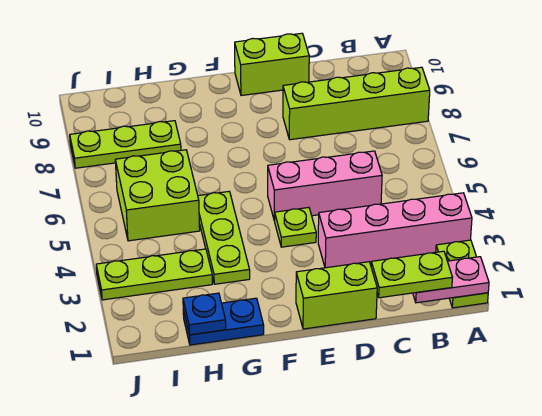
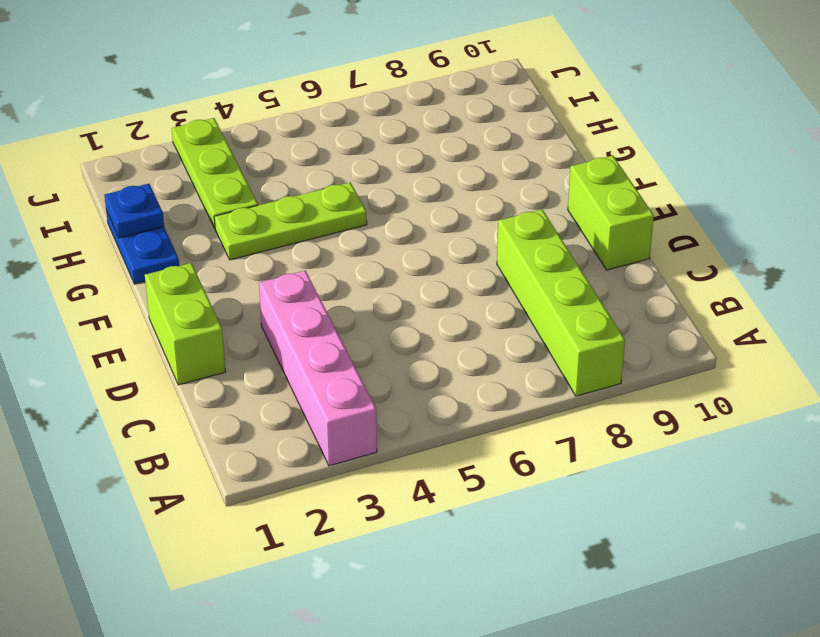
none -> lime 1x2 plate [436,240,488,308]
none -> pink 1x3 brick [268,151,382,221]
none -> lime 1x1 plate [275,208,316,247]

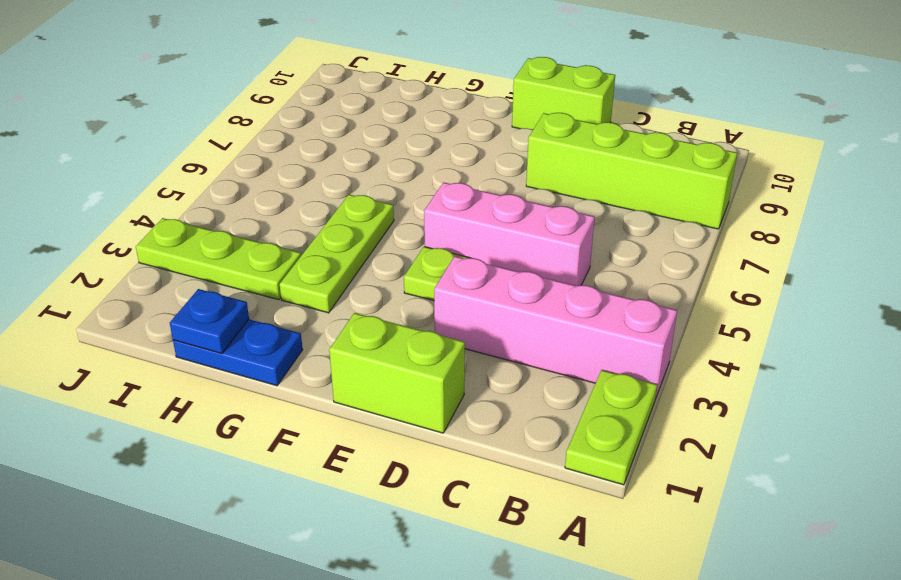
none -> lime 2x2 brick [115,150,200,241]
none -> lime 1x3 plate [70,121,181,168]
none -> pink 1x2 plate [413,257,489,303]

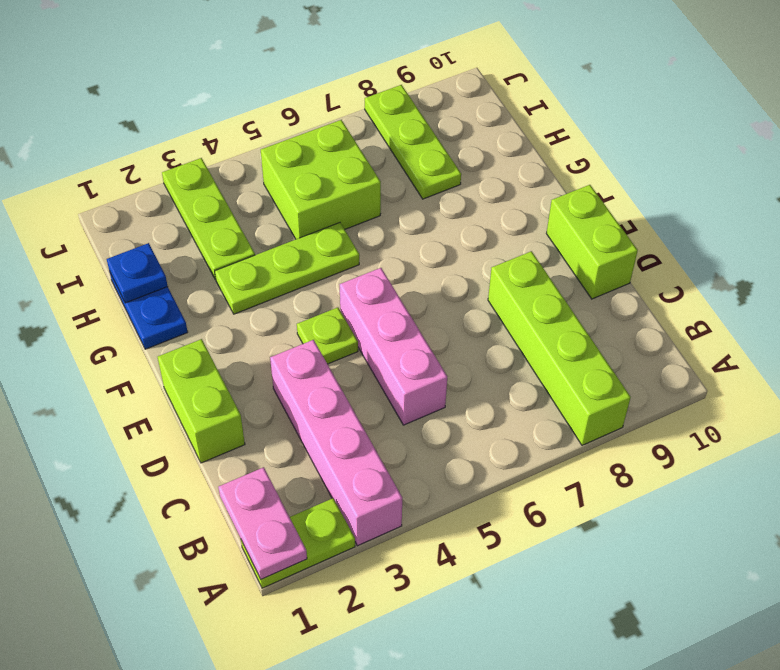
none -> lime 1x2 plate [371,251,452,298]

